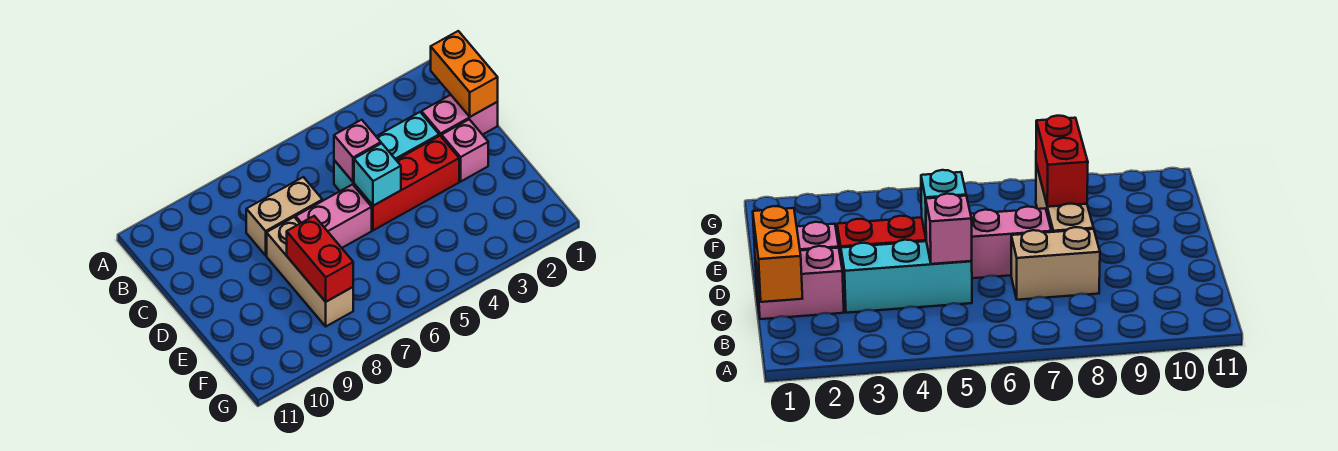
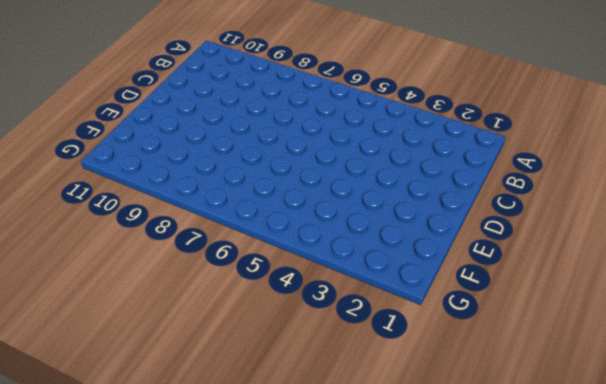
none -> pink 1x2 brick [422,95,498,137]
none -> cyan 1x3 brick [334,112,439,191]

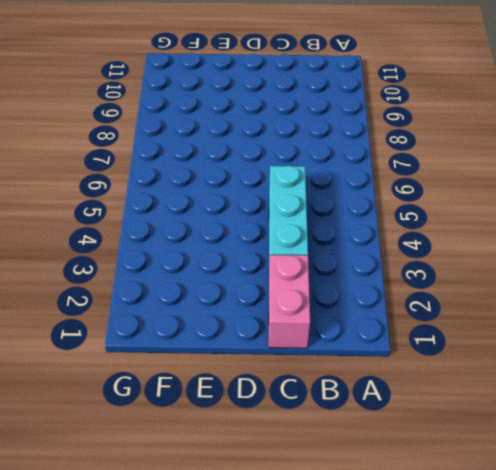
none -> tan 1x2 brick [246,177,322,255]
none -> pink 1x1 brick [442,119,488,181]

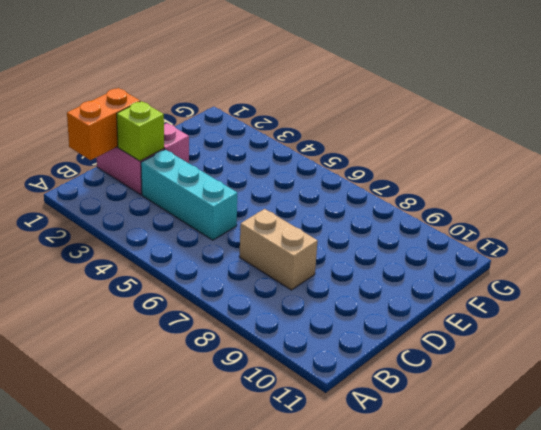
lime 1x1 brick [117,101,164,161] -> none
none -> red 1x3 brick [354,136,459,230]
none -> pink 1x2 brick [296,185,372,248]

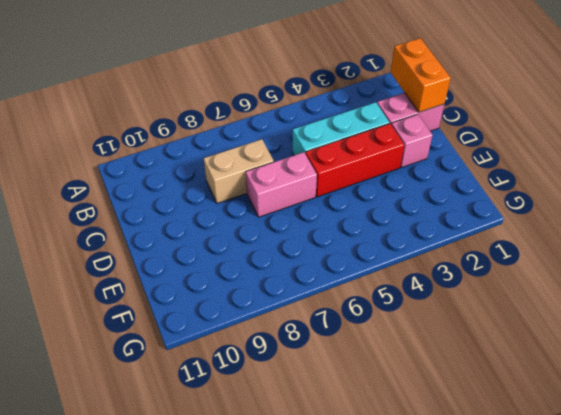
none -> tan 1x3 brick [267,217,353,326]
none -> pink 1x1 brick [334,120,381,182]

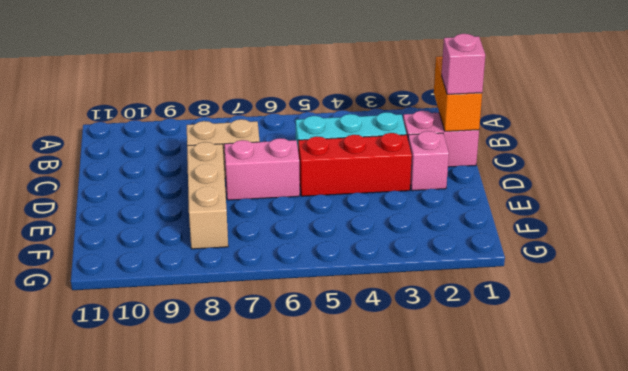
pink 1x1 brick [442,34,485,94] -> pink 1x1 brick moved to [334,120,381,182]
none -> cyan 1x1 brick [354,143,401,206]
none -> red 1x2 brick [287,216,353,302]

